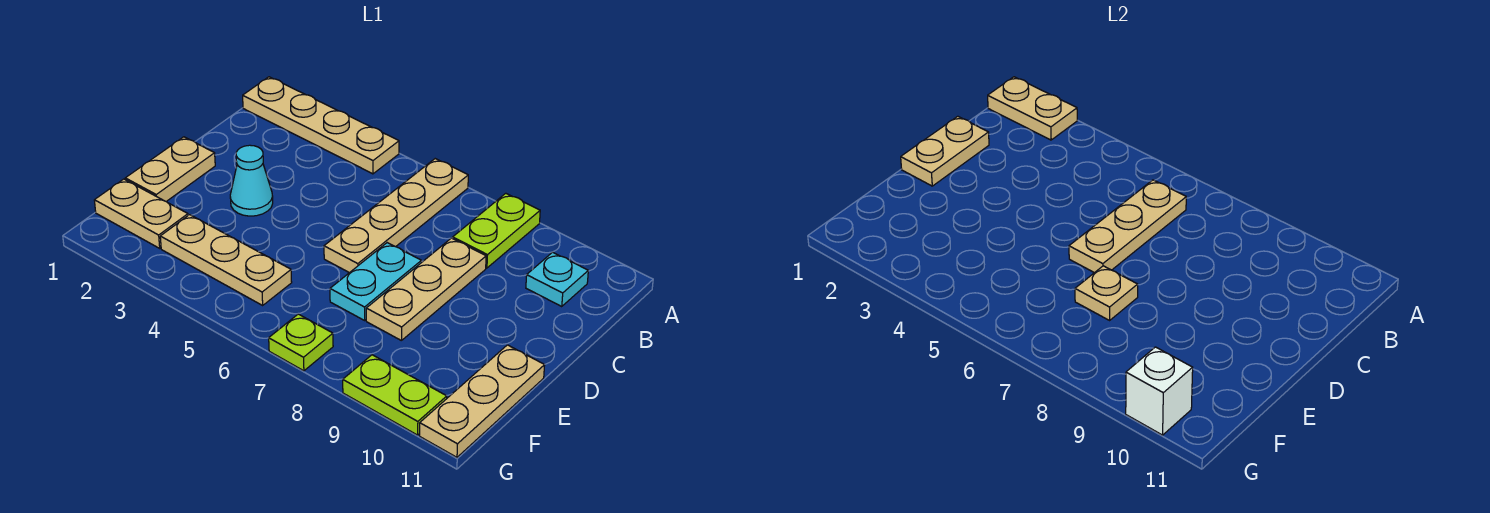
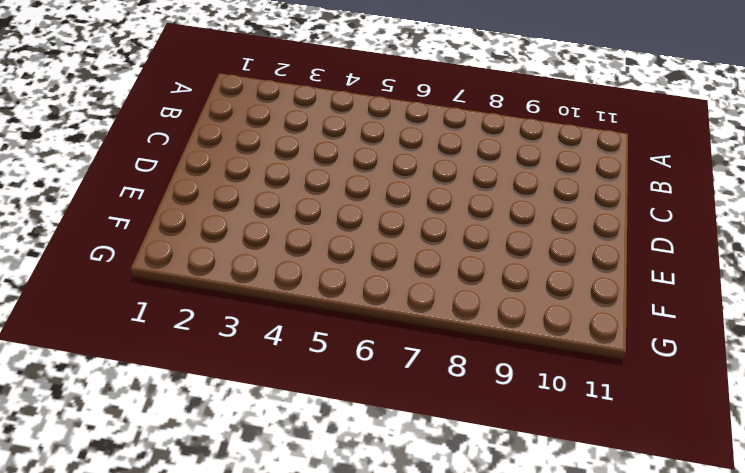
none -> tan 1x4 plate [243,77,399,174]
none -> tan 1x4 plate [324,159,468,273]
none -> lime 1x2 plate [453,193,540,268]

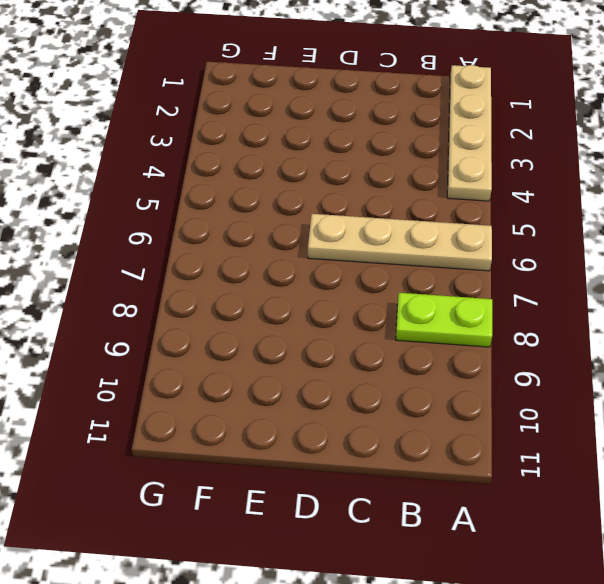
none -> cyan 1x1 plate [526,252,588,306]
none -> tan 1x3 plate [366,238,486,341]
none -> tan 1x2 plate [125,137,215,202]

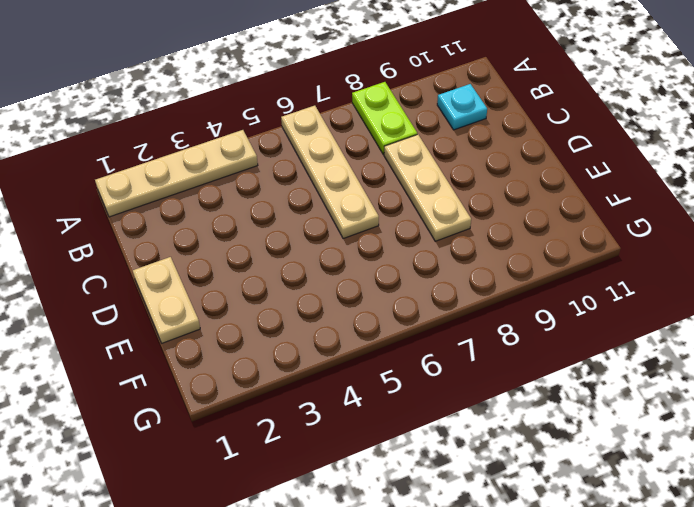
none -> cyan 1x1 cone [230,145,273,216]
none -> cyan 1x2 plate [330,243,421,320]
none -> tan 1x3 plate [420,345,545,457]

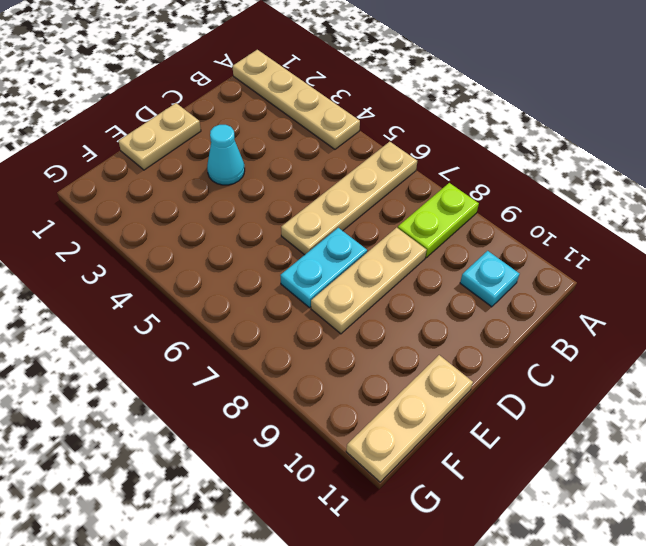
none -> tan 1x2 plate [94,179,188,248]
none -> tan 1x3 plate [160,215,292,305]
none -> lime 1x1 plate [269,314,333,371]

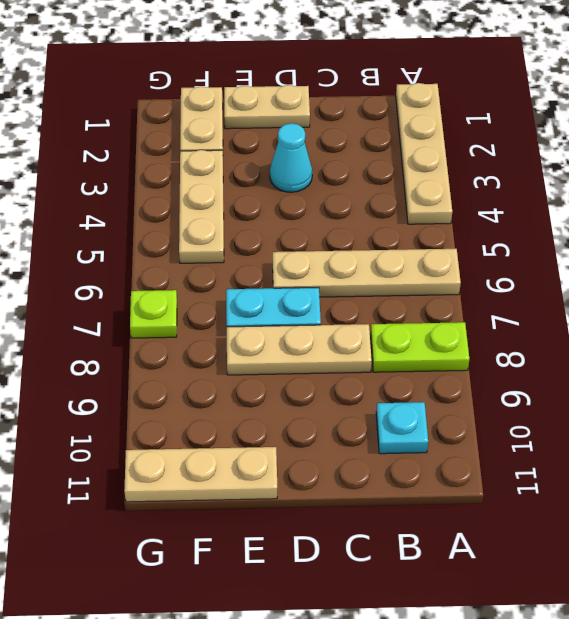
none -> lime 1x2 plate [343,355,447,435]
none -> tan 1x2 plate [988,77,1077,140]
none -> tan 1x3 plate [1069,180,1186,273]

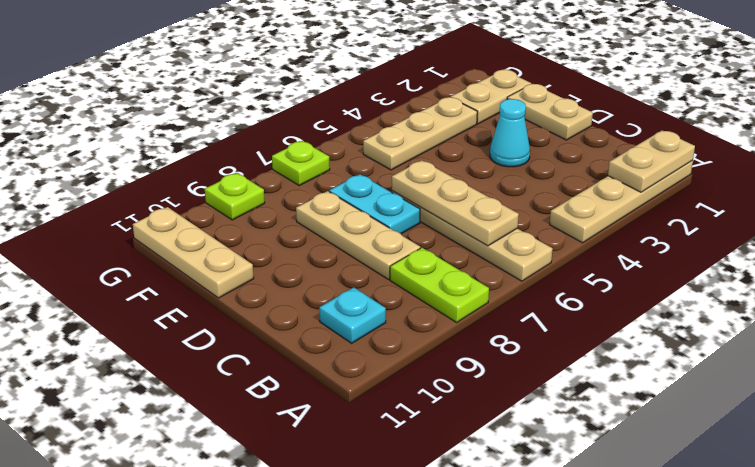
lime 1x1 plate [205,173,265,220] -> lime 1x2 plate [343,355,447,435]
none -> tan 1x2 plate [901,116,989,186]
none -> tan 1x1 plate [1075,266,1138,320]
none -> white 1x1 brick [1126,347,1193,435]

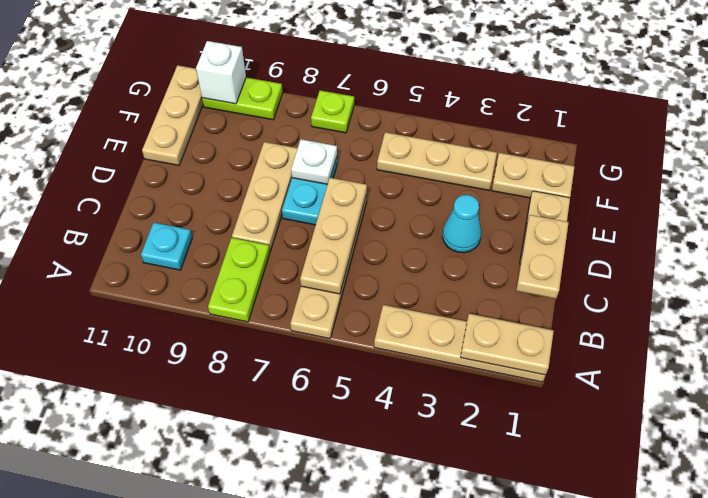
white 1x1 plate [291,139,337,184] -> tan 1x1 plate [1075,266,1138,320]

